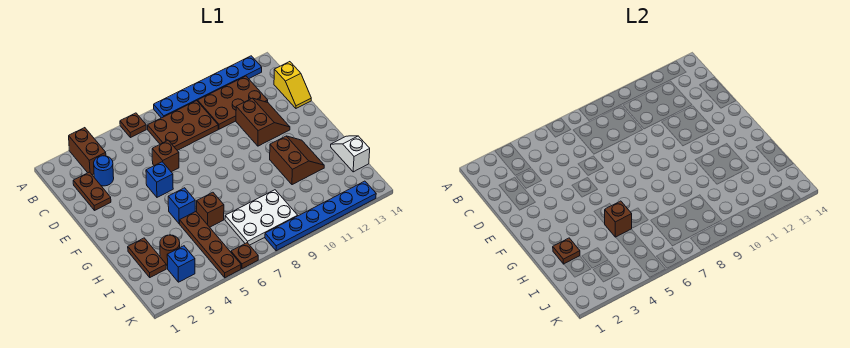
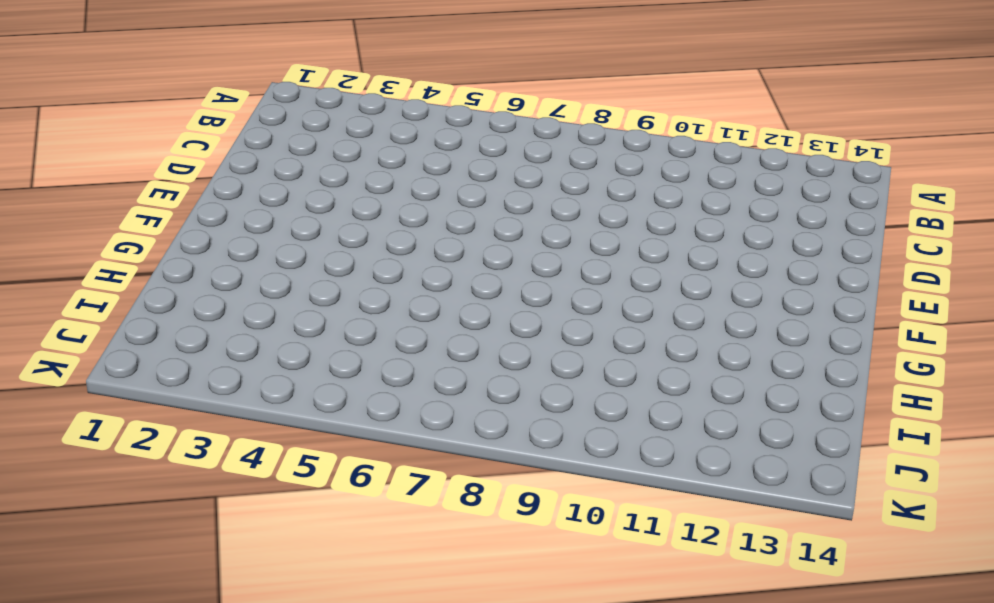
none -> brown 1x2 brick [69,128,106,175]
none -> brown 1x1 plate [120,113,146,138]
none -> blue 1x6 plate [154,56,262,118]

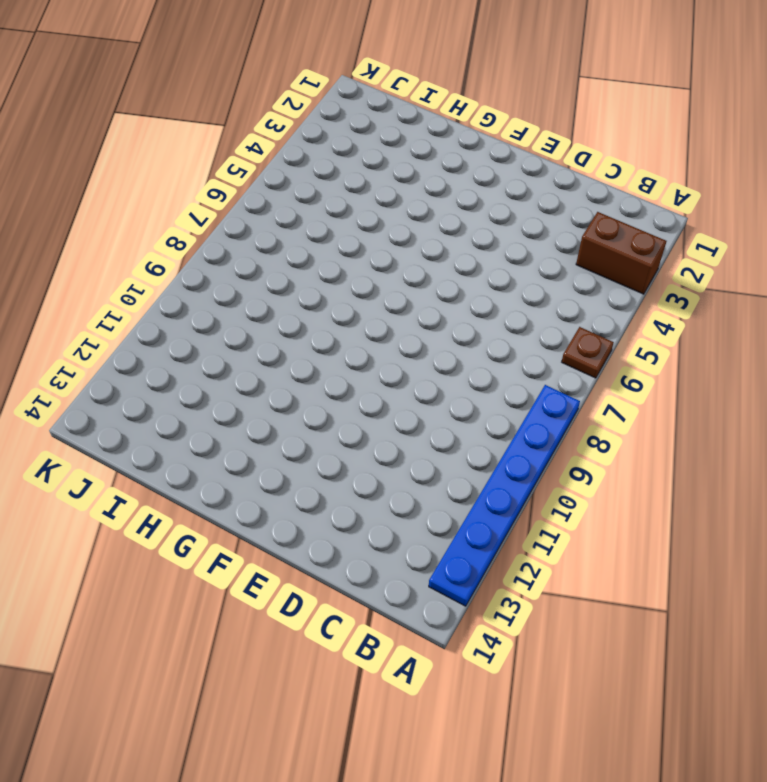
none -> brown 2x3 plate [148,101,218,150]
none -> brown 2x3 plate [198,76,268,129]
none -> brown 1x2 plate [73,172,111,210]

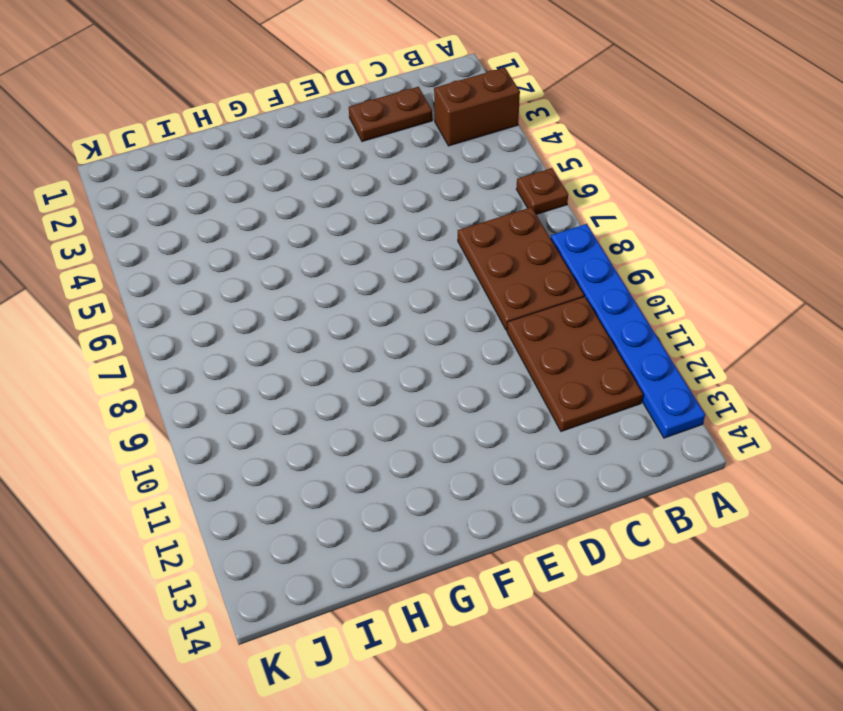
none -> blue 1x1 round brick [94,156,114,186]
none -> yellow 1x2 slope [274,62,311,108]
none -> brown 1x1 brick [152,140,179,172]

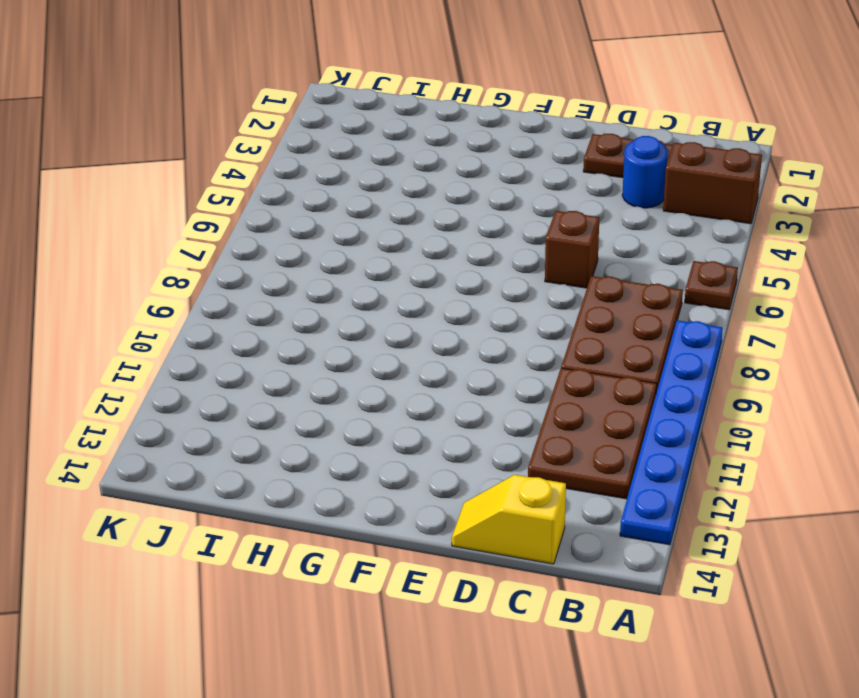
none -> brown 2x2 slope [236,98,290,146]
none -> blue 1x1 brick [146,162,173,197]
none -> blue 1x1 brick [168,188,195,224]

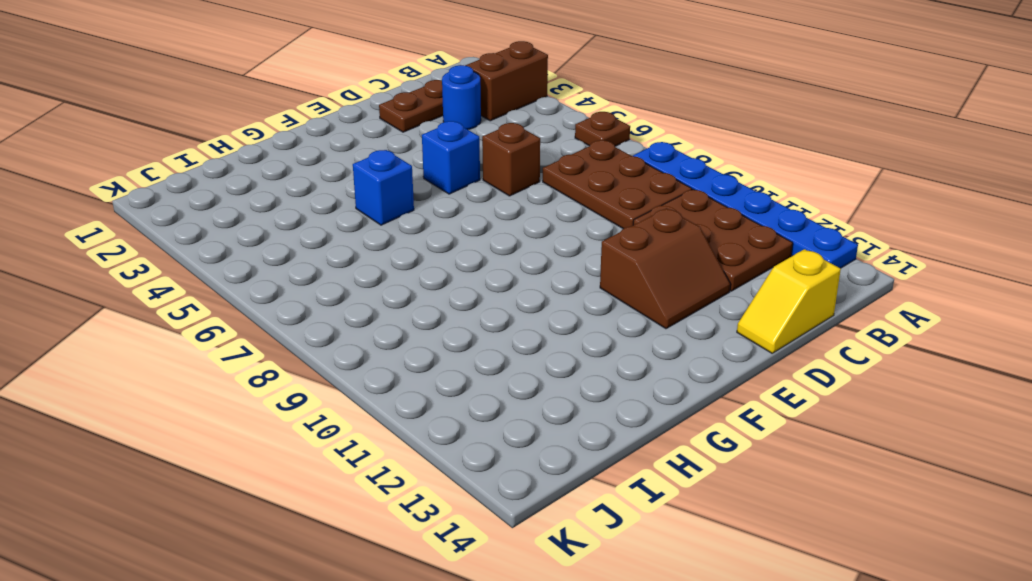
none -> brown 2x2 slope [270,136,324,185]
none -> brown 1x2 plate [128,238,166,277]
none -> brown 1x4 plate [180,211,241,278]

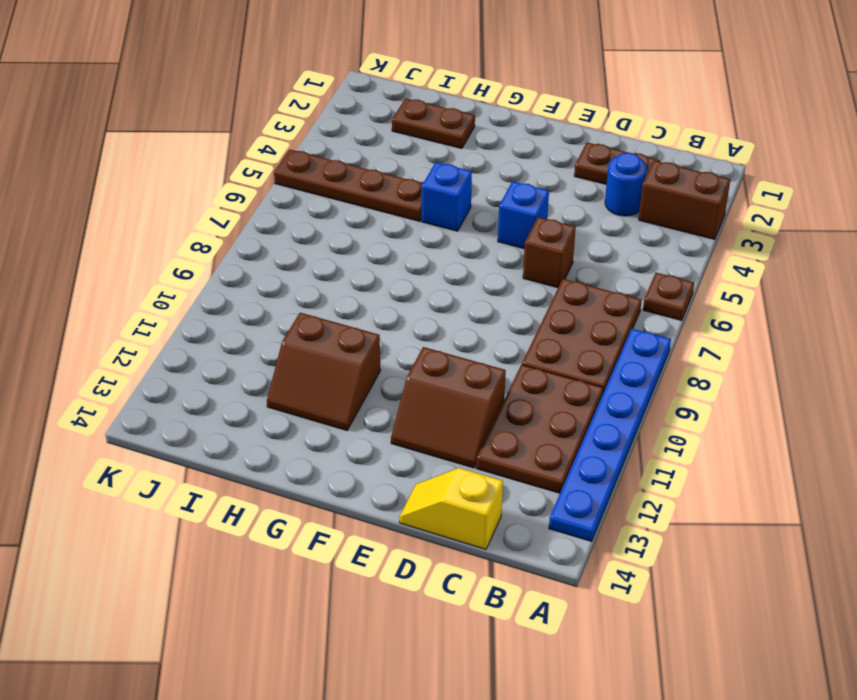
none -> brown 1x1 brick [197,192,224,227]
none -> white 1x2 slope [331,136,370,172]
none -> brown 1x1 round brick [160,235,180,265]

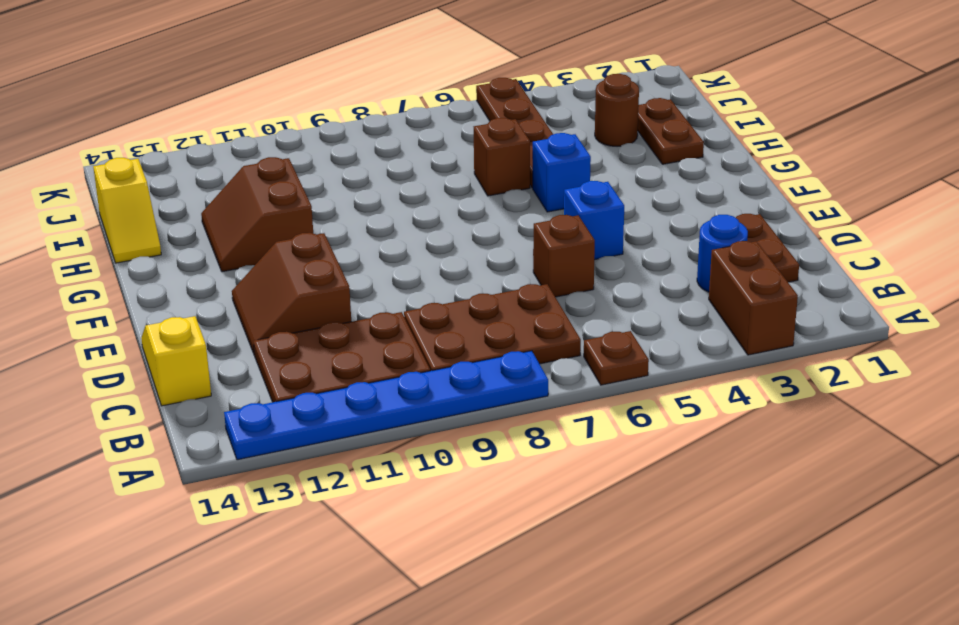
yellow 1x2 slope [93,158,161,263] -> white 1x2 slope [331,136,370,172]
none -> white 2x3 plate [225,190,298,245]
none -> blue 1x1 brick [167,246,195,282]
none -> brown 1x1 plate [231,243,258,269]

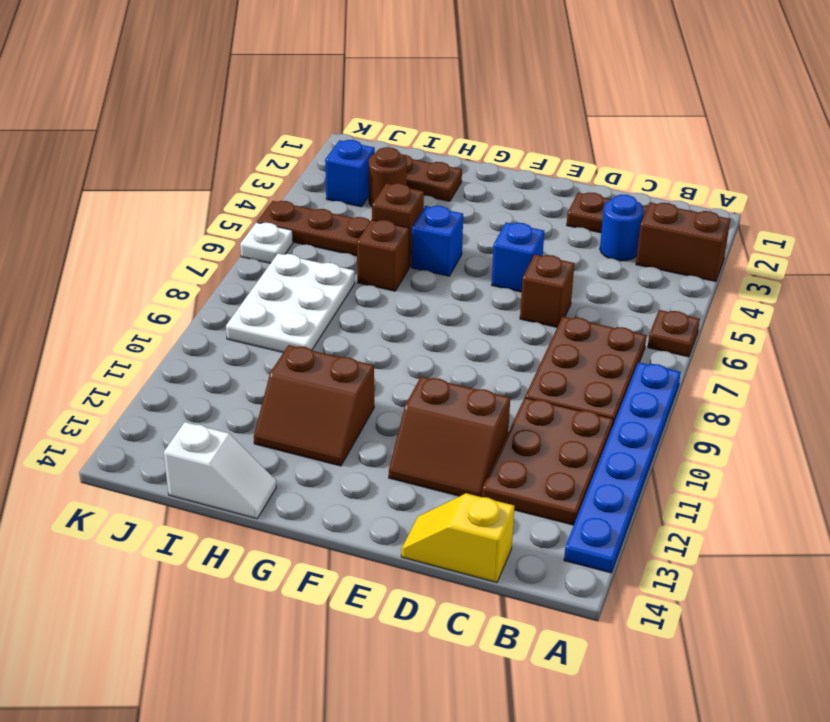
white 1x1 plate [240,222,293,263] -> brown 1x1 plate [231,243,258,269]
none -> blue 1x6 plate [265,181,376,251]
none -> brown 1x1 plate [553,238,580,264]

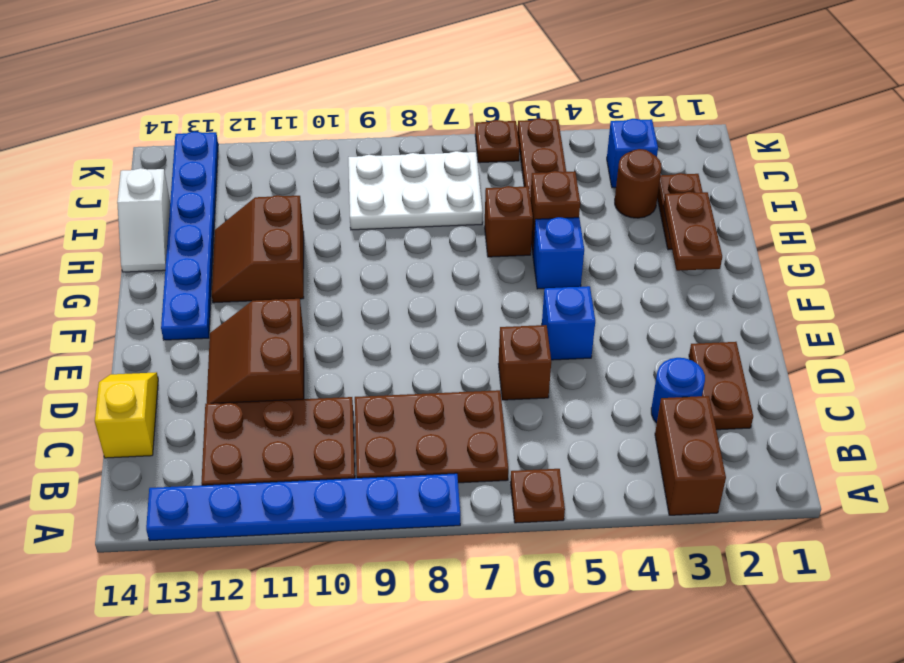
blue 1x6 plate [161,131,218,340] -> blue 1x6 plate turned to [265,181,376,251]
brown 1x2 plate [663,192,722,271] -> brown 1x1 plate [553,238,580,264]

